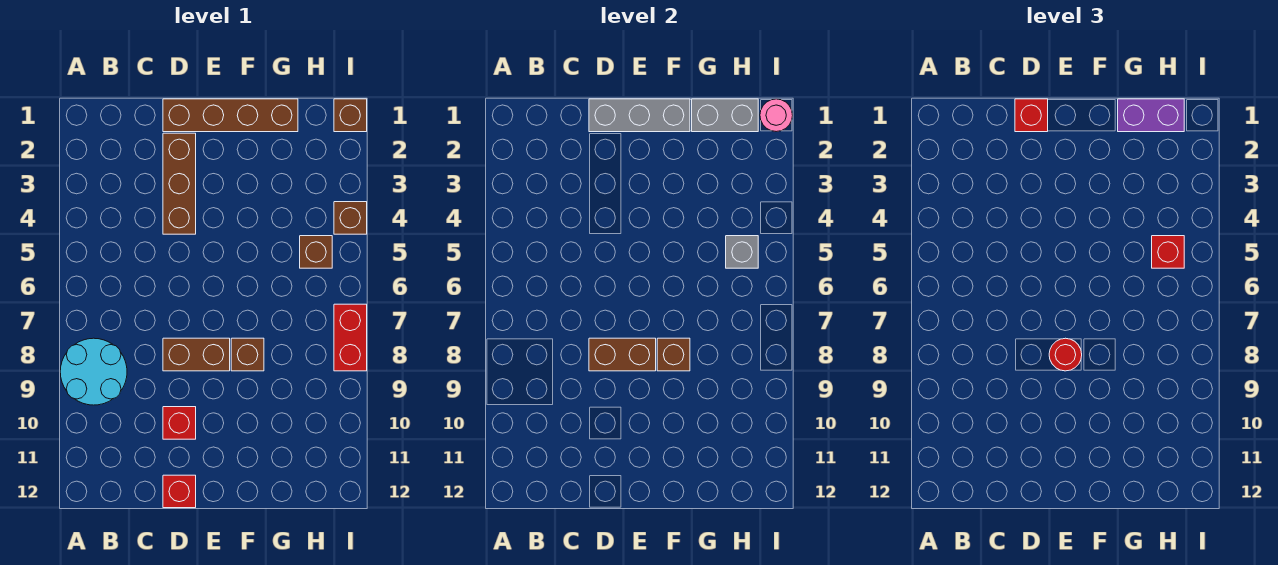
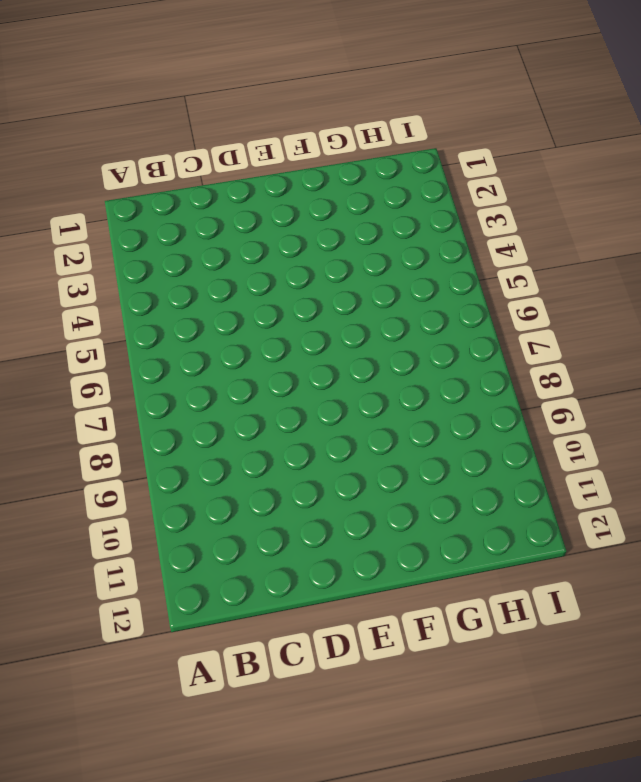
none -> cyan 2x2 round brick [60,338,127,405]
none -> brown 1x4 brick [163,99,298,132]
none -> brown 1x3 brick [163,133,196,234]

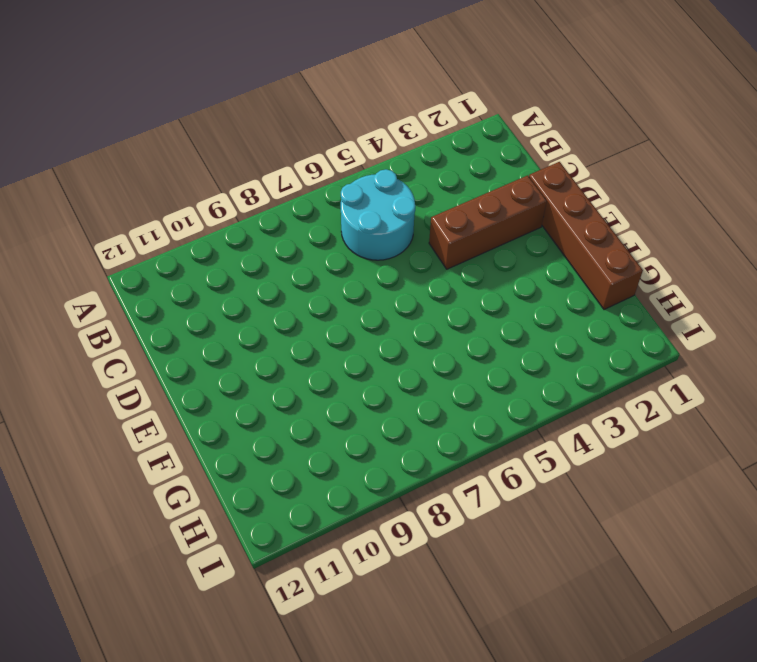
cyan 2x2 round brick [341,169,415,260] -> cyan 2x2 round brick moved to [60,338,127,405]
none -> brown 1x2 brick [163,338,230,371]
none -> red 1x1 brick [163,407,196,439]
none -> red 1x1 brick [163,475,196,508]

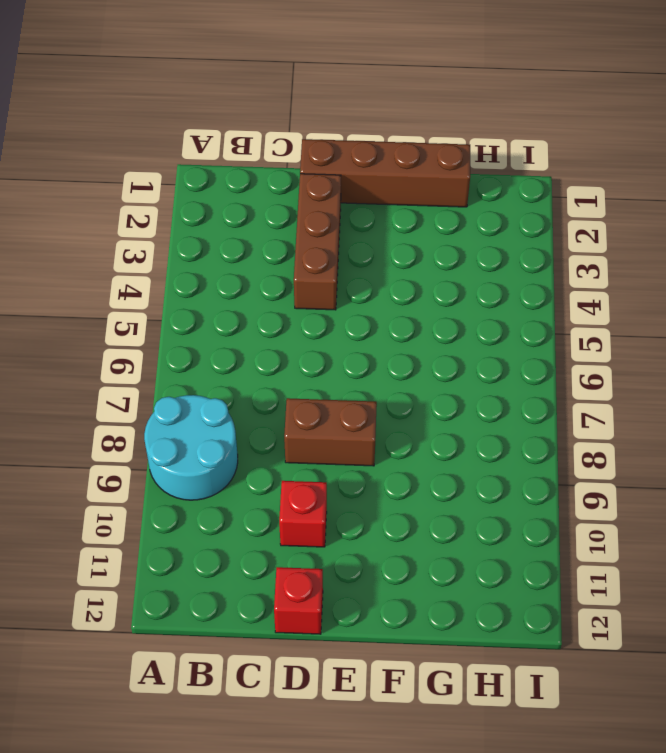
none -> brown 1x1 brick [231,338,264,371]
none -> brown 1x1 brick [300,236,332,268]
none -> brown 1x1 brick [334,99,367,132]

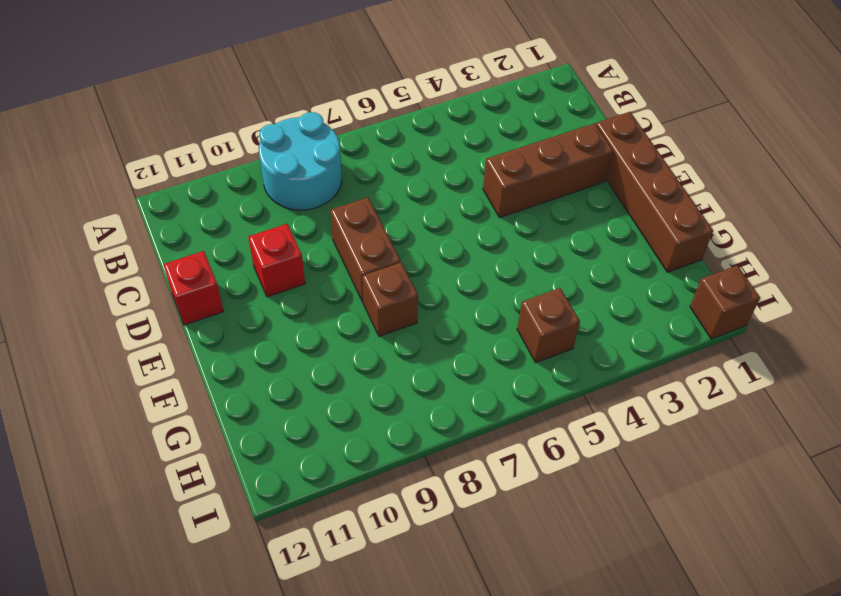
none -> brown 1x1 brick [334,202,367,234]
none -> red 1x2 brick [334,304,367,371]
none -> grey 1x3 brick [589,99,690,132]

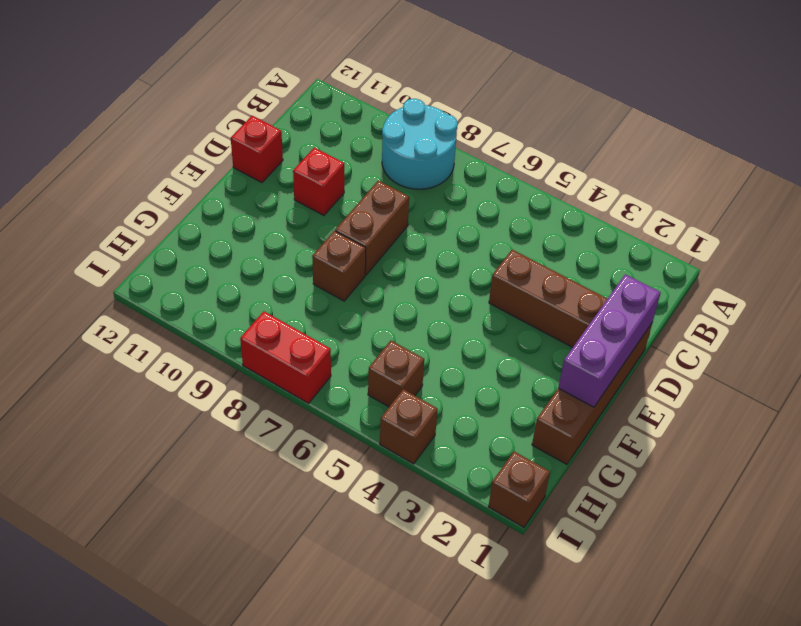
purple 1x3 brick [558,274,661,407] -> grey 1x3 brick [589,99,690,132]
none -> brown 1x2 brick [589,338,656,371]
none -> brown 1x1 brick [657,338,690,371]
none -> grey 1x2 brick [692,99,758,132]

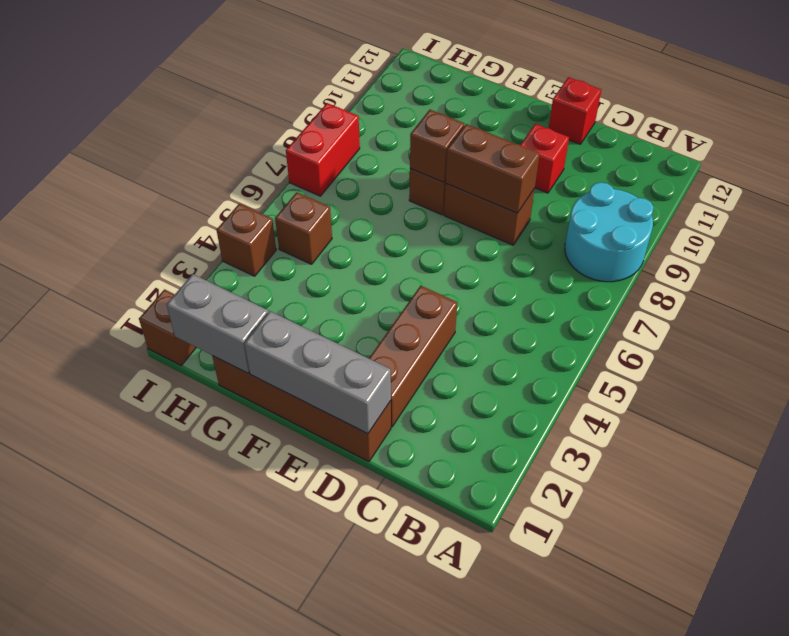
none -> grey 1x1 brick [726,236,758,268]
none -> pink 1x1 round brick [760,99,793,132]
none -> red 1x1 brick [1015,99,1048,132]

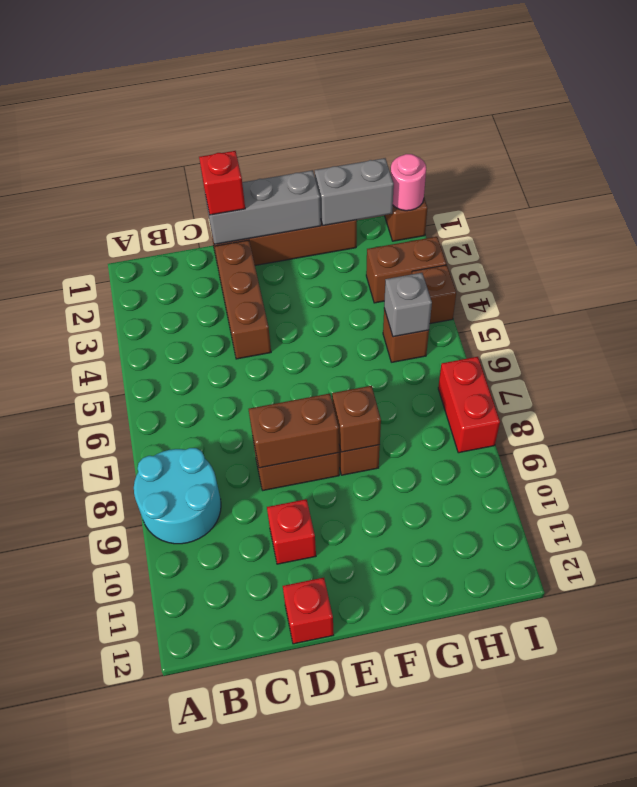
brown 1x2 brick [366,237,446,303] -> none
none -> red 1x1 round brick [1049,338,1082,371]
none -> purple 1x2 brick [1118,99,1184,132]
none -> red 1x1 brick [1152,236,1184,268]

